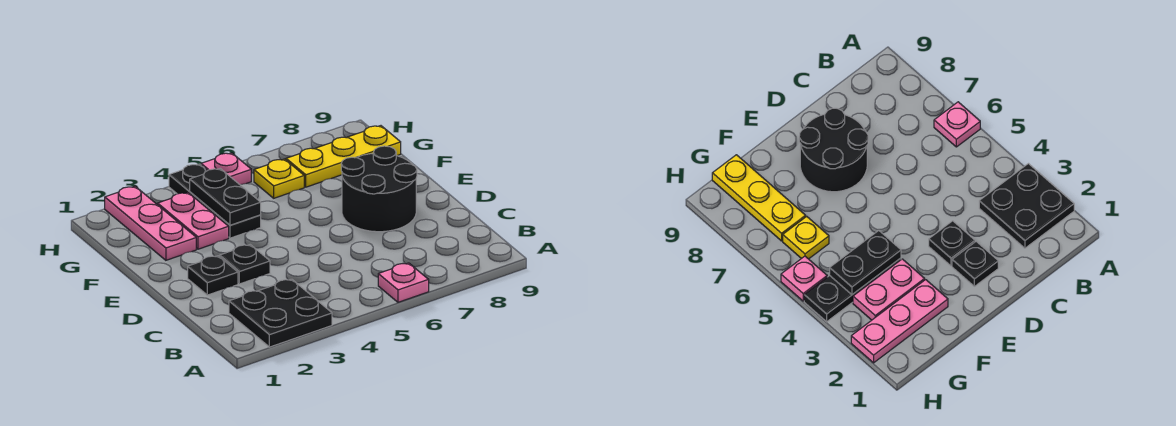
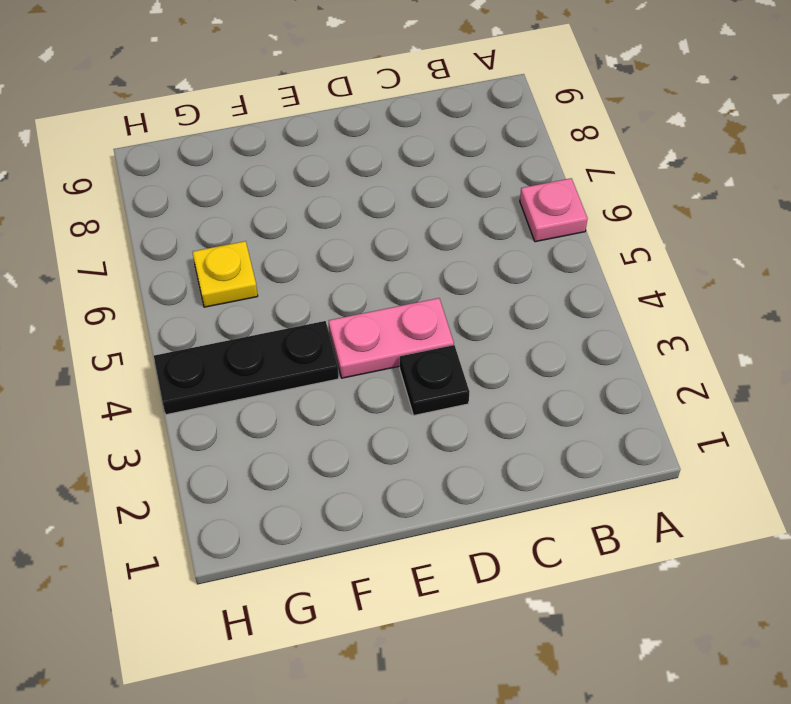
pink 1x2 plate [329,298,454,378] -> pink 1x2 plate moved to [158,193,229,249]
none -> black 2x2 plate [229,279,332,347]
none -> black 1x1 plate [188,256,238,295]
none -> black 2x2 round brick [341,146,417,232]

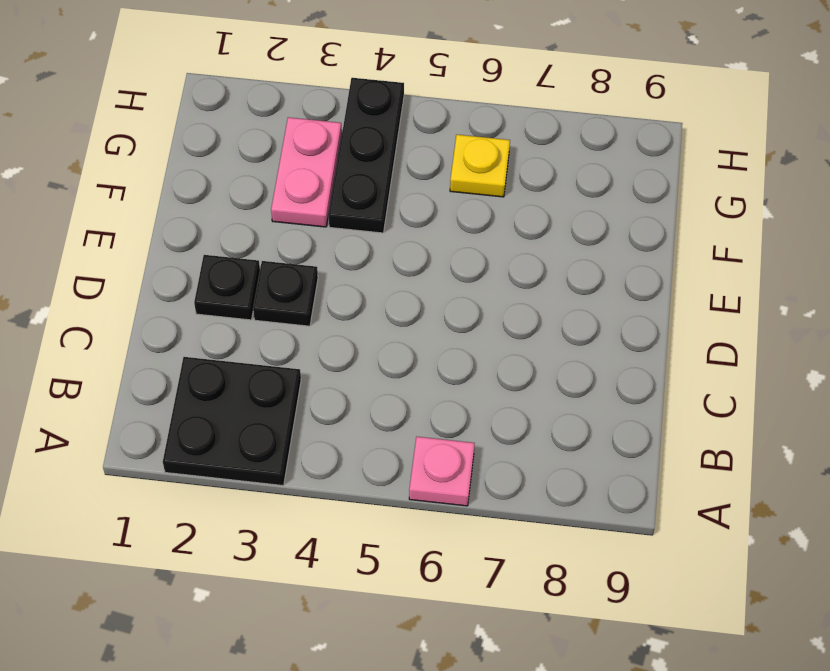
none -> black 2x2 round brick [341,146,417,232]
none -> pink 1x3 plate [105,186,196,260]
none -> yellow 1x3 plate [286,126,401,187]

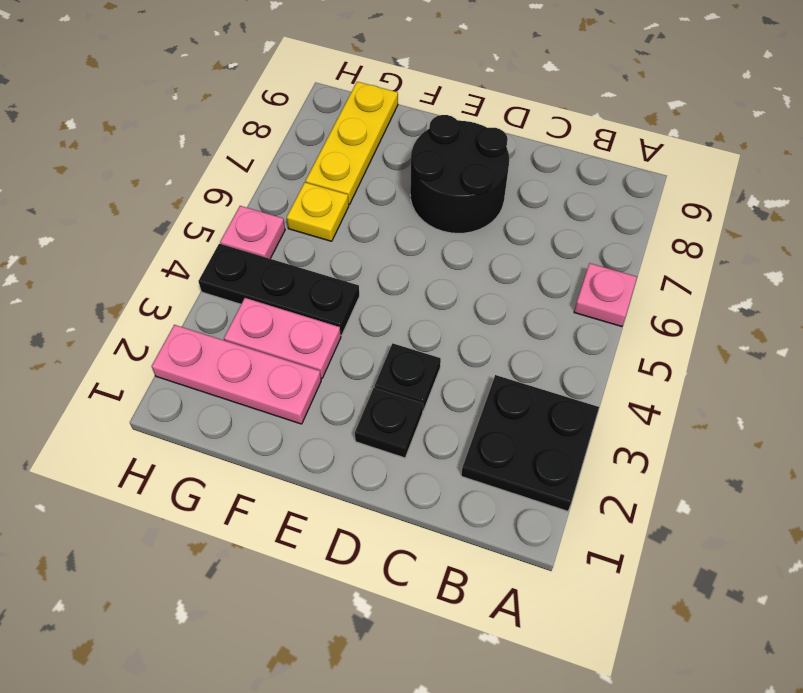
none -> black 1x2 plate [190,169,261,225]

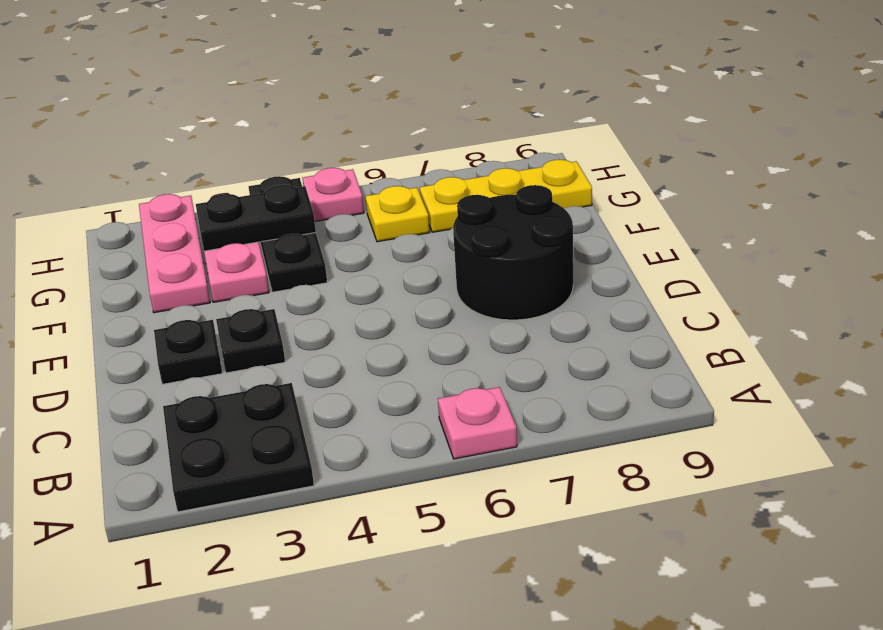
black 1x2 plate [196,185,316,251] -> black 1x2 plate turned to [190,169,261,225]

